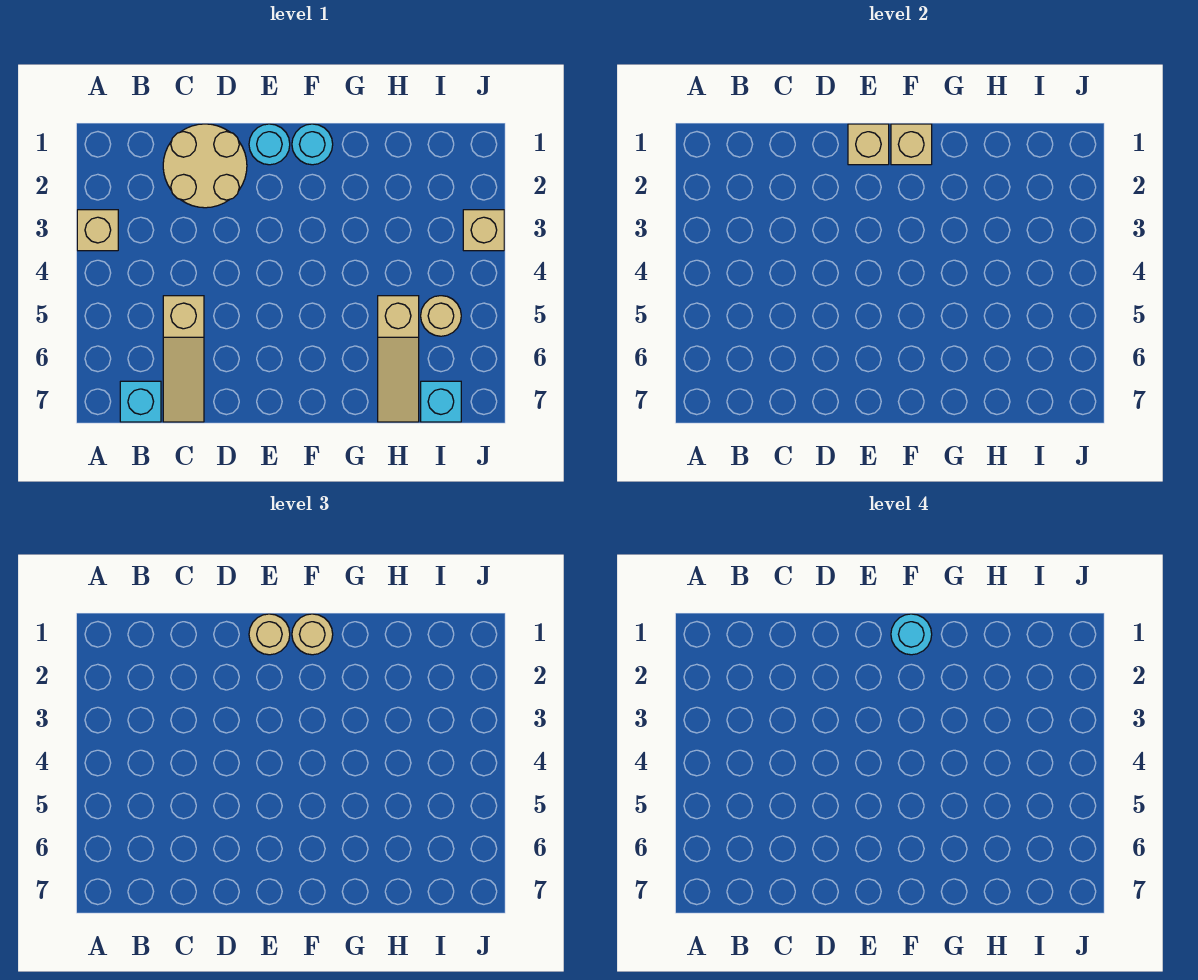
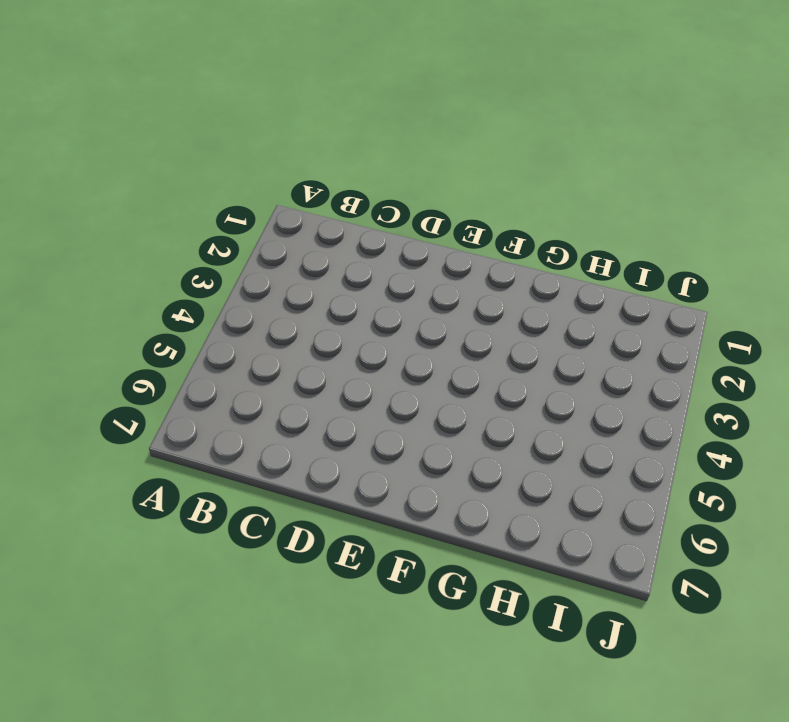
none -> tan 1x1 brick [77,210,118,251]
none -> cyan 1x1 brick [120,381,161,422]
none -> tan 2x2 round brick [163,124,247,208]

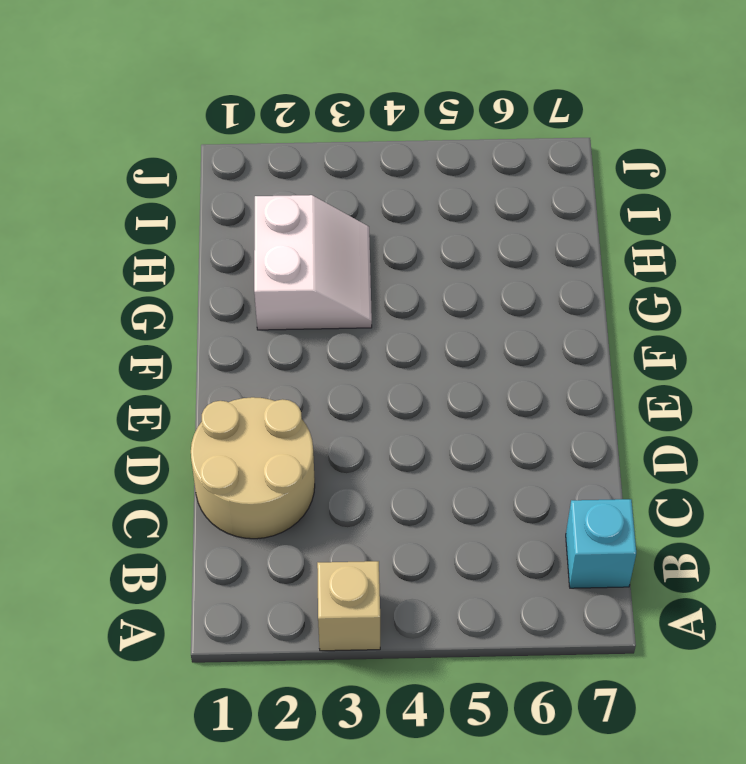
white 2x2 slope [254,195,372,330] -> none
none -> tan 1x3 slope [163,296,204,422]
none -> cyan 1x1 round brick [249,124,290,165]
none -> cyan 1x1 round brick [292,124,333,165]

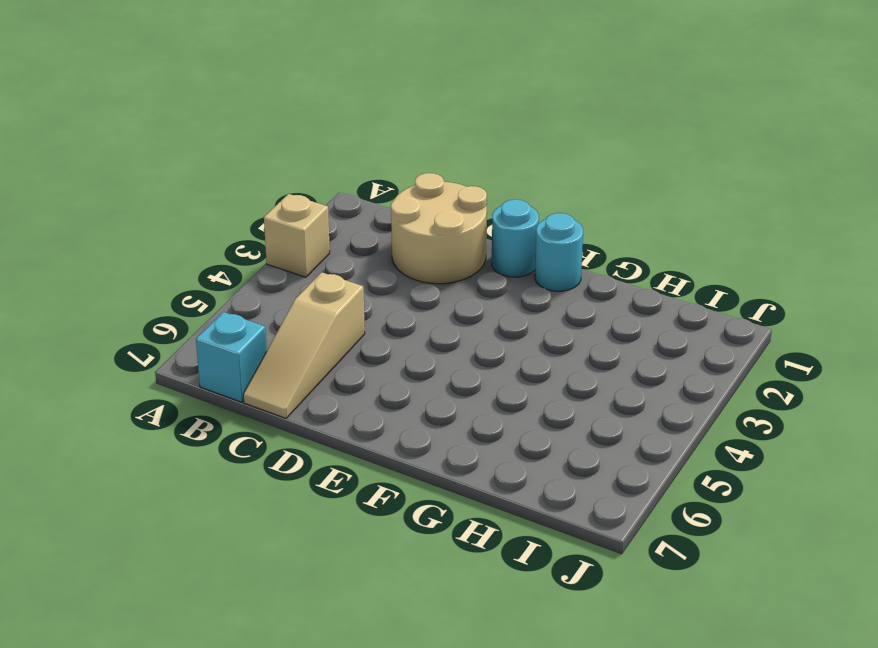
none -> tan 1x3 slope [378,296,419,422]
none -> tan 1x1 round brick [421,296,461,336]
none -> cyan 1x1 brick [421,381,461,422]

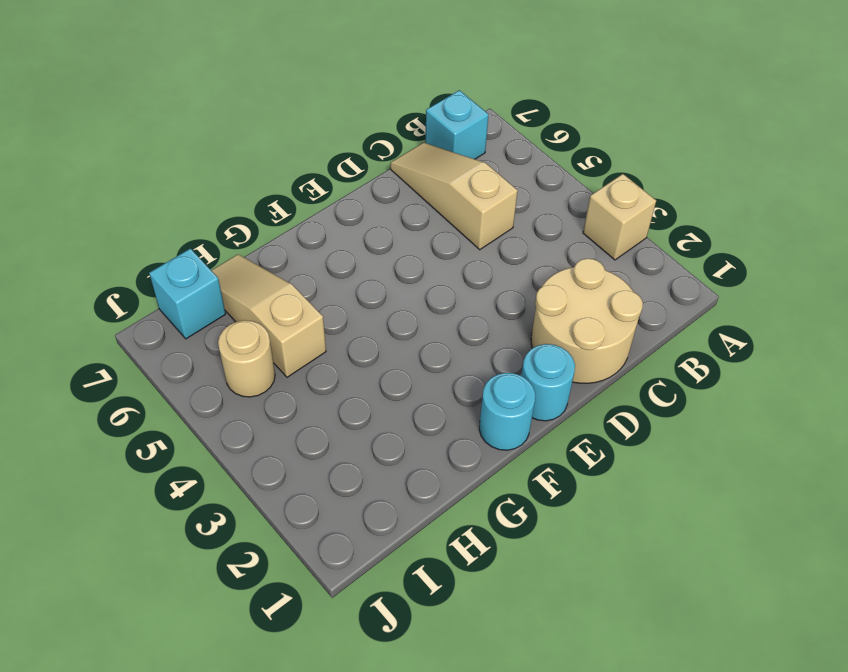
none -> tan 1x1 brick [463,210,504,251]
none -> tan 1x1 brick [848,124,889,165]
none -> tan 1x1 brick [891,124,932,165]

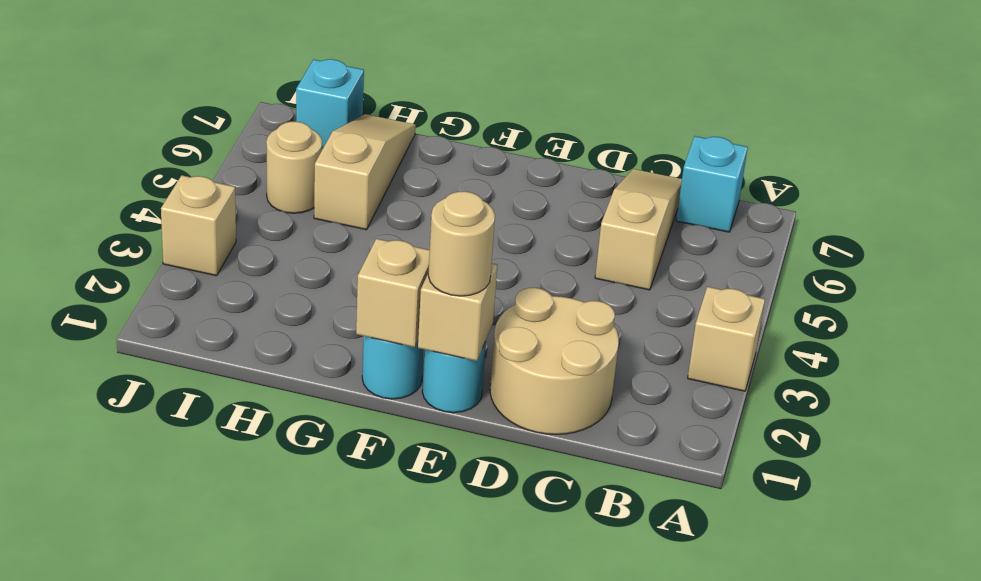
none -> tan 1x1 round brick [292,614,333,655]
none -> cyan 1x1 round brick [891,614,932,655]

